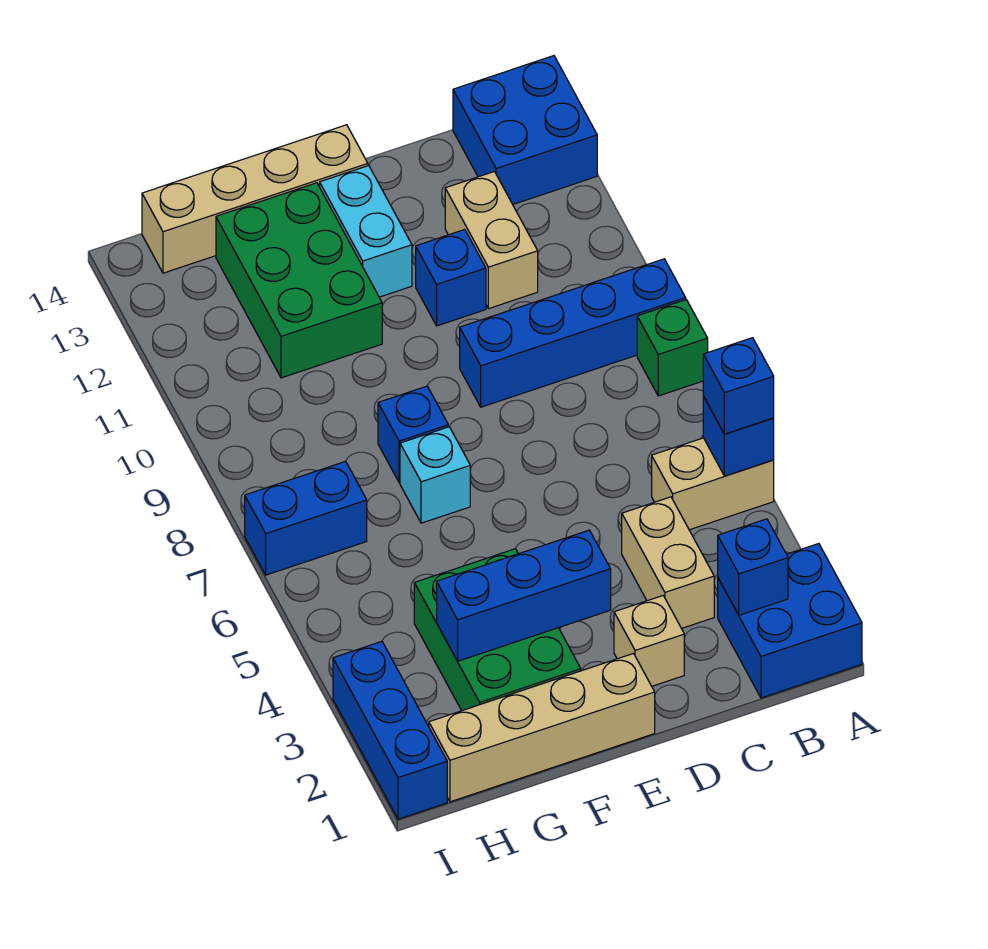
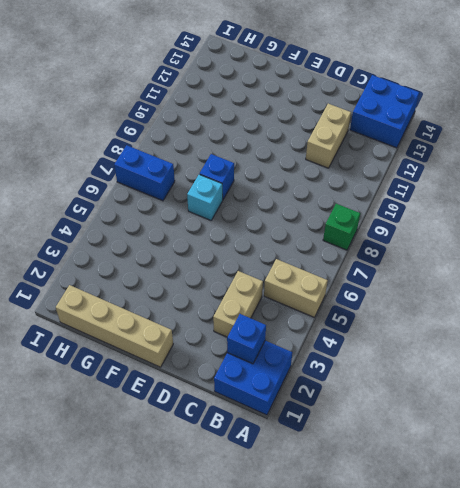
none -> blue 1x4 brick [460,259,686,407]
none -> tan 1x1 brick [614,596,684,686]
none -> blue 1x1 brick [416,230,486,326]

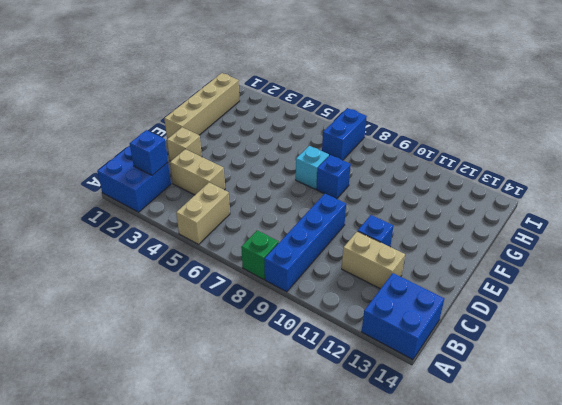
none -> cyan 1x2 brick [320,165,412,297]
none -> tan 1x4 brick [142,125,368,273]
none -> green 2x3 brick [414,549,581,711]

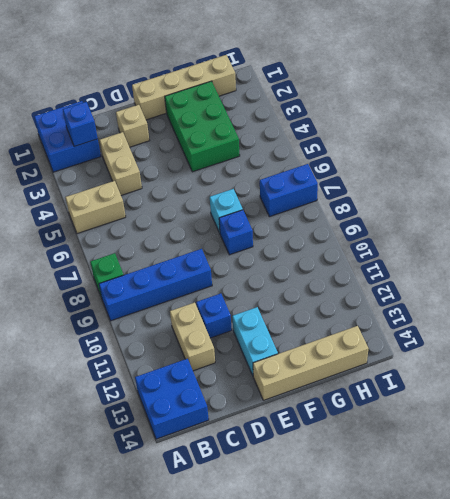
none -> green 2x3 brick [216,183,382,378]
none -> blue 1x3 brick [333,641,447,819]
none -> blue 1x1 brick [703,396,774,476]

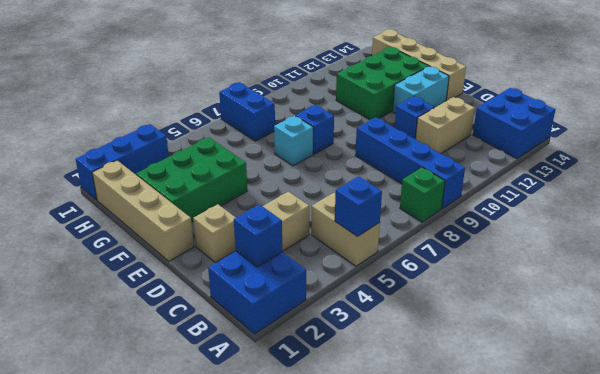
none -> blue 1x3 brick [437,530,611,661]
none -> blue 1x1 brick [703,338,774,434]

